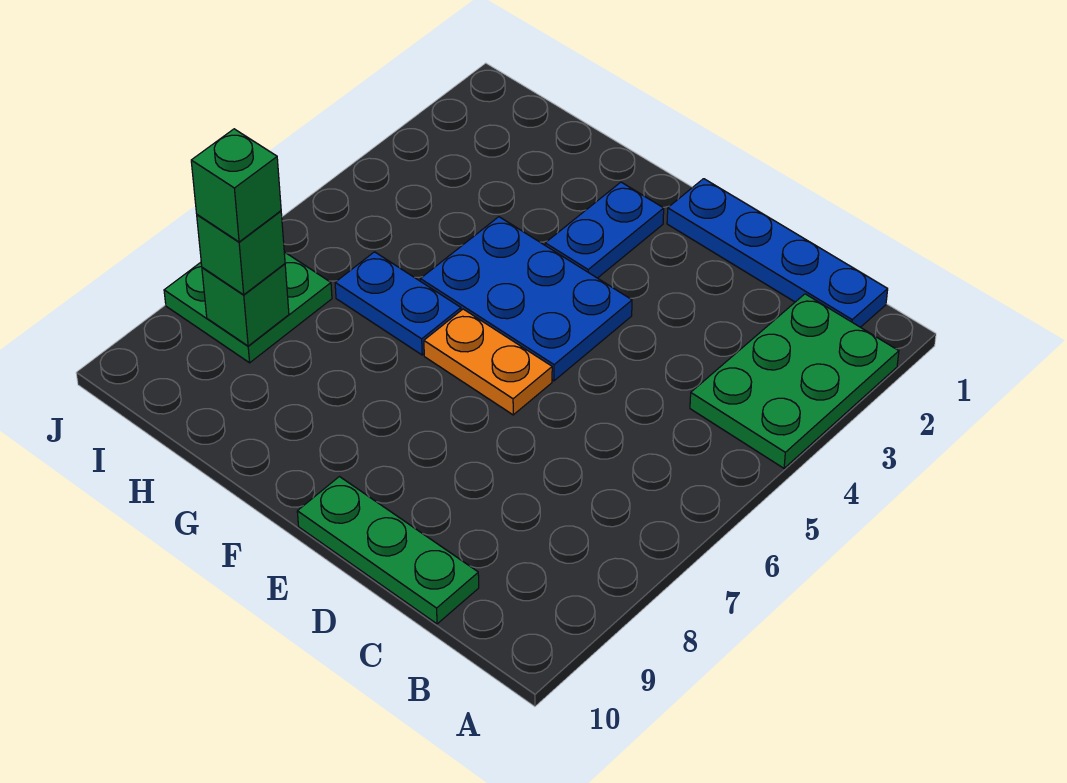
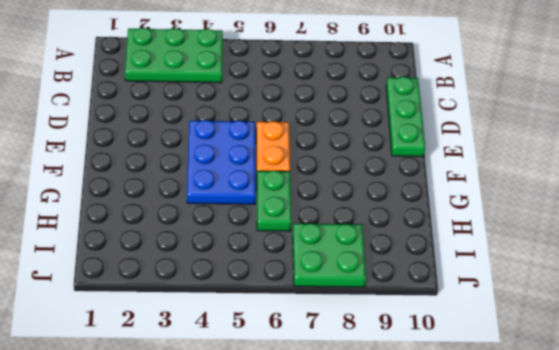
green 1x2 plate [257,171,291,231] -> blue 1x2 plate [335,252,461,355]
none -> blue 1x4 plate [667,179,888,327]
none -> blue 1x2 plate [545,182,664,278]

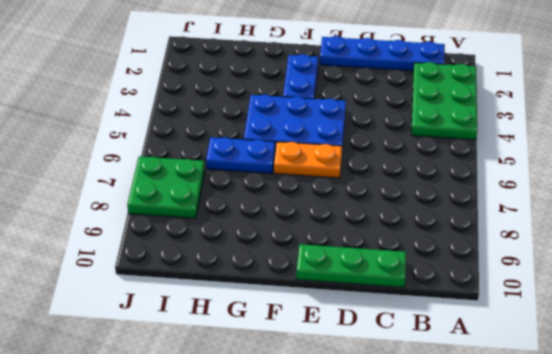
none -> green 1x1 brick [202,264,289,346]
none -> green 1x1 brick [197,211,285,295]

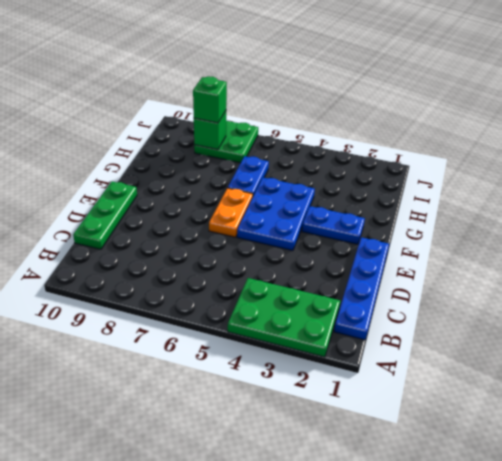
none -> green 1x1 brick [191,129,281,242]

